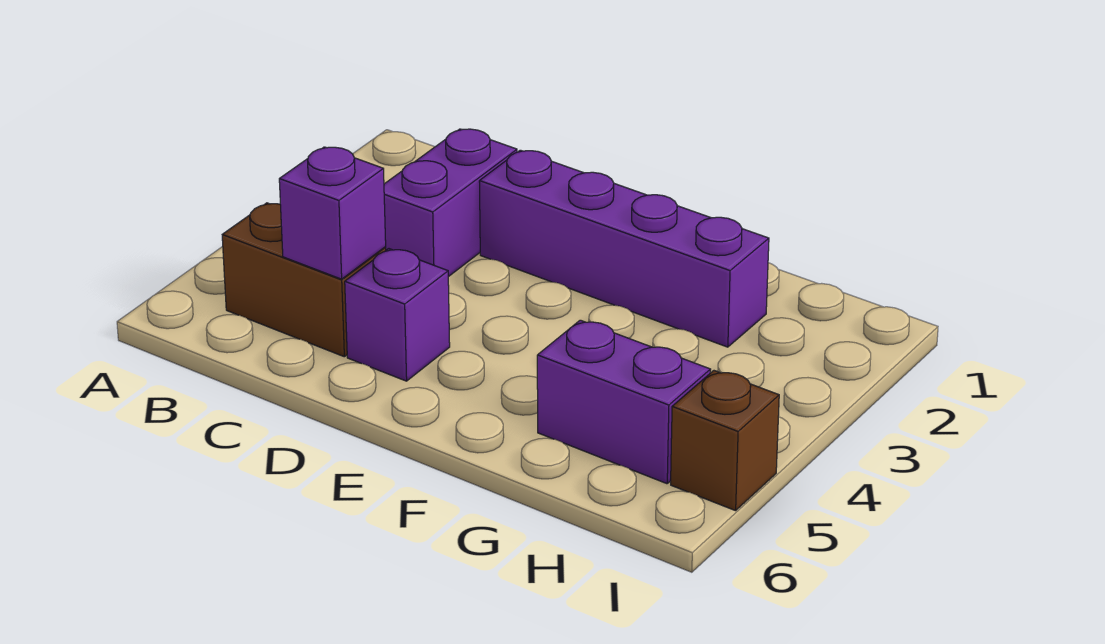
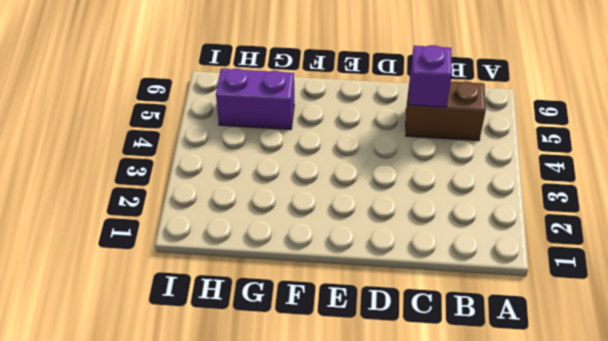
none -> purple 1x2 brick [384,129,517,277]
none -> purple 1x4 brick [479,150,769,347]

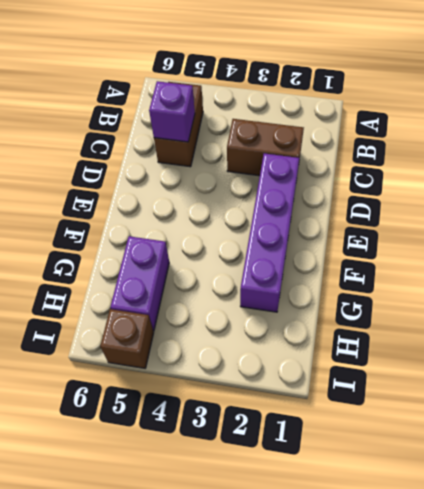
brown 1x2 brick [227,119,304,176] -> purple 1x2 brick [384,129,517,277]
none -> purple 1x1 brick [345,249,450,381]

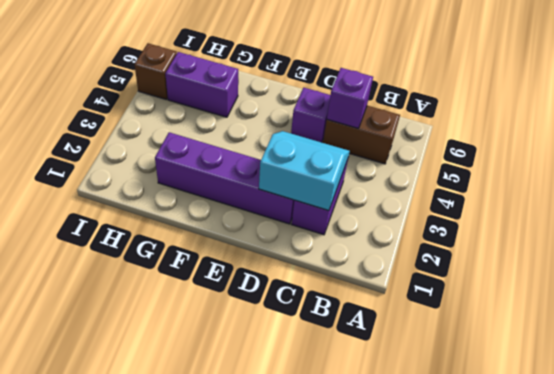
cyan 2x2 slope [259,131,350,211] -> none

